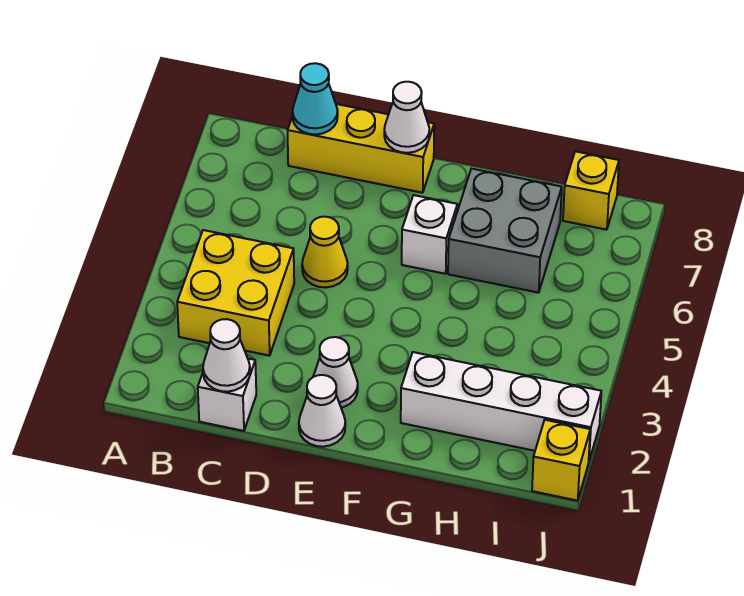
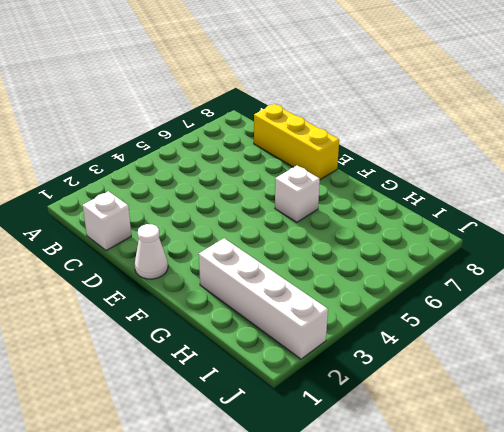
none -> yellow 2x2 brick [177,230,294,356]
none -> yellow 1x1 cone [302,217,348,287]
none -> white 1x1 cone [313,337,358,408]

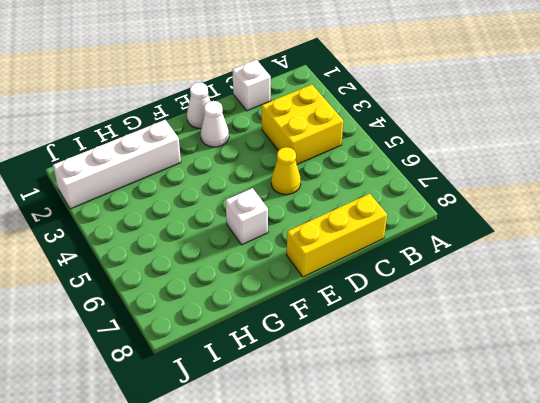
none -> grey 2x2 brick [448,169,562,293]
none -> yellow 1x1 brick [563,151,619,230]
none -> yellow 1x1 brick [532,420,590,501]

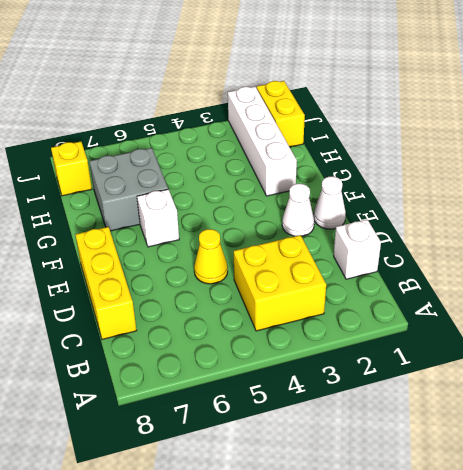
yellow 1x2 brick [257,81,305,147] -> yellow 1x1 brick [532,420,590,501]
none -> white 1x1 cone [203,319,250,392]
none -> cyan 1x1 cone [292,63,338,134]
none -> white 1x1 cone [384,82,429,153]

